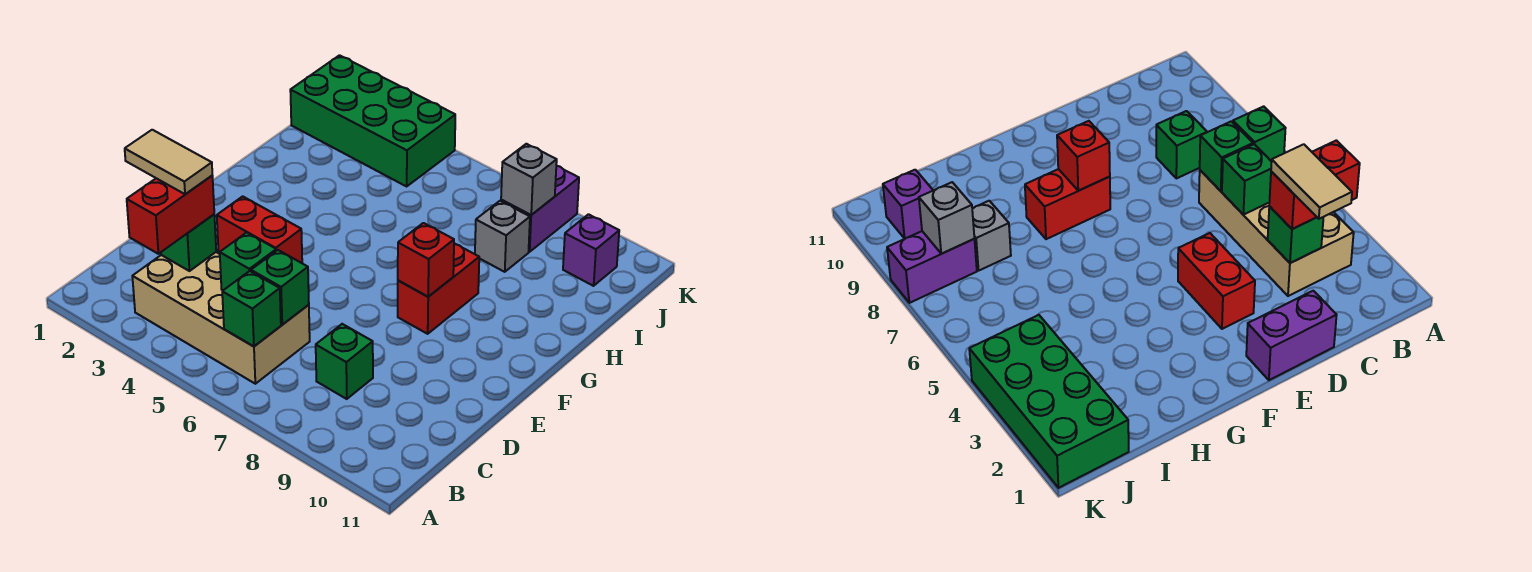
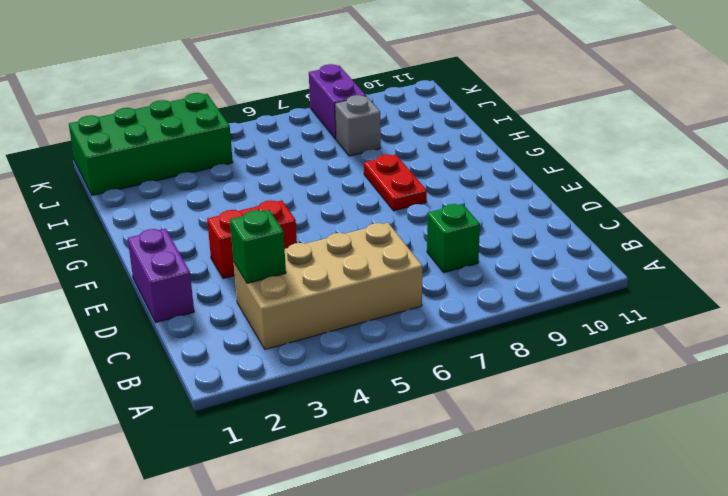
red 1x2 plate [364,154,427,211] -> red 1x2 brick [398,243,479,334]
none -> purple 1x1 brick [563,214,619,286]
none -> green 1x1 brick [222,271,281,346]
none -> green 1x1 brick [220,232,276,290]

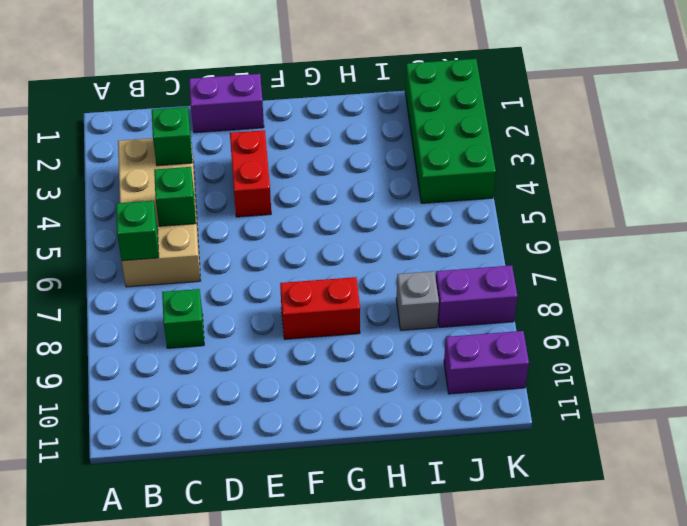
purple 1x2 brick [444,331,529,394] -> purple 1x1 brick [563,214,619,286]
none -> green 1x1 brick [251,250,309,325]
none -> red 1x1 brick [398,223,454,297]
none -> grey 1x1 brick [501,144,557,215]

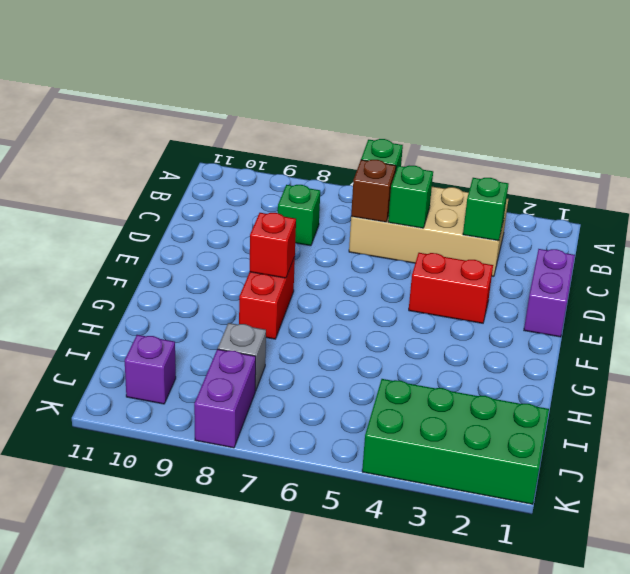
brown 1x1 brick [351,160,396,222] -> green 1x1 brick [251,250,309,325]
none -> grey 1x1 brick [501,144,557,215]
none -> red 1x2 brick [127,176,214,254]
none -> tan 1x2 tile [125,130,212,194]

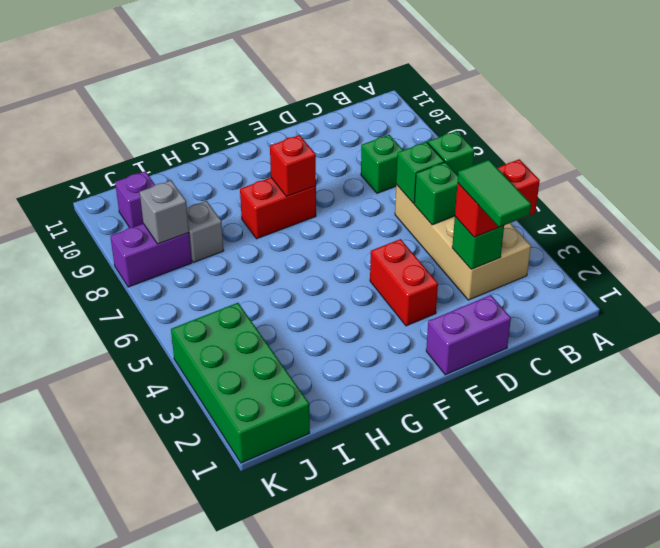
green 1x2 tile [458,160,531,227] -> tan 1x2 tile [125,130,212,194]

